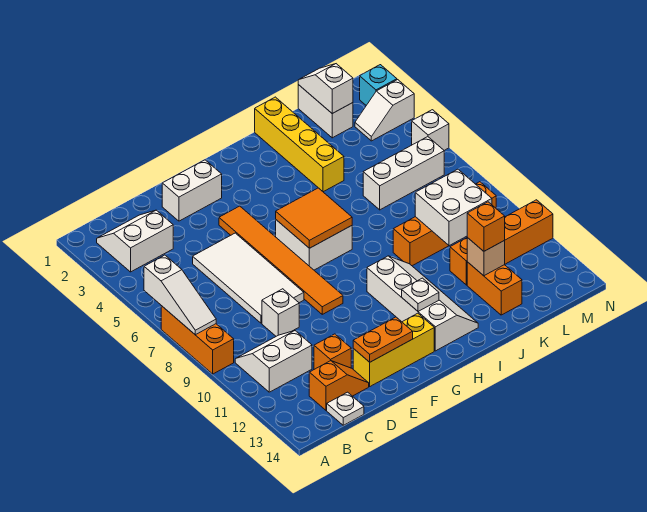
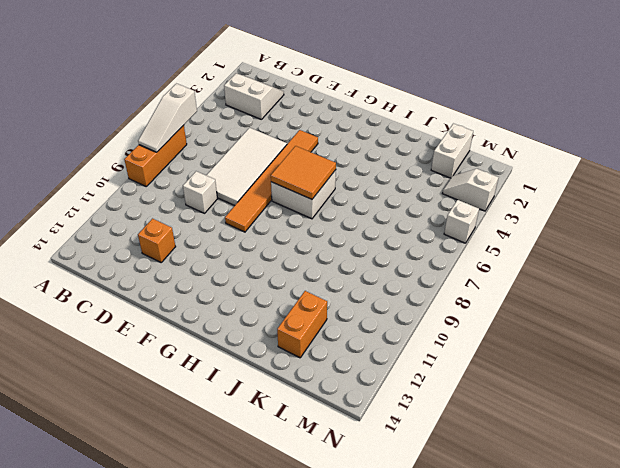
none -> white 2x2 slope [235,331,312,392]
none -> orange 1x2 slope [309,361,369,410]
none -> white 1x1 plate [327,392,364,425]
none -> white 1x2 brick [162,160,222,221]

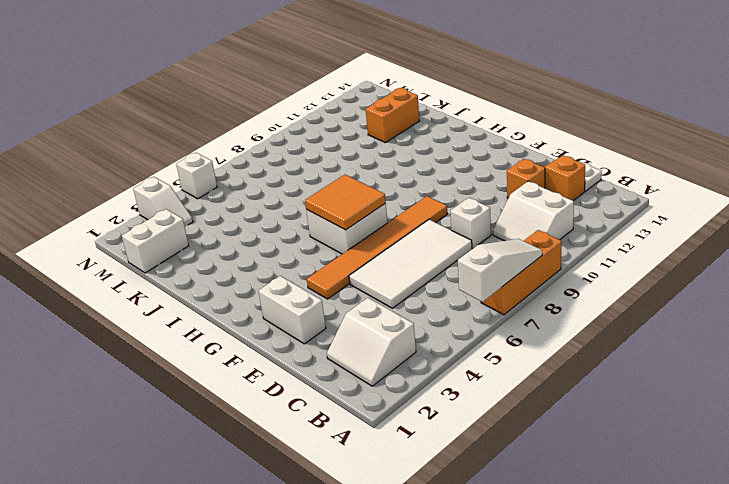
none -> yellow 1x3 brick [353,313,434,386]
none -> white 2x4 slope [367,256,478,351]
none -> yellow 1x4 brick [255,97,344,192]
none -> orange 1x4 brick [393,182,496,266]

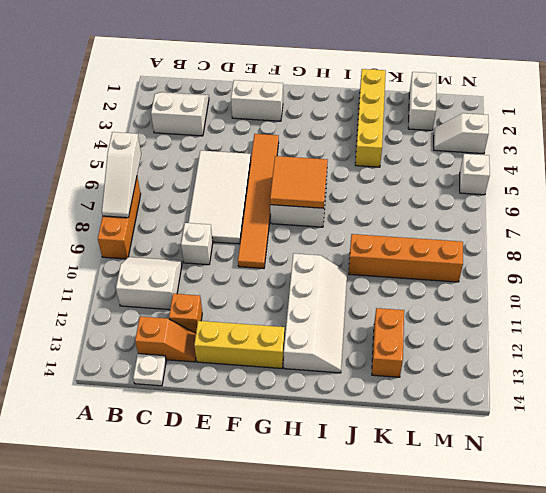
none -> white 1x3 brick [363,137,444,210]
none -> orange 1x4 brick [450,200,553,285]
none -> cyan 1x1 brick [360,65,397,105]
none -> orange 1x2 plate [353,317,413,362]

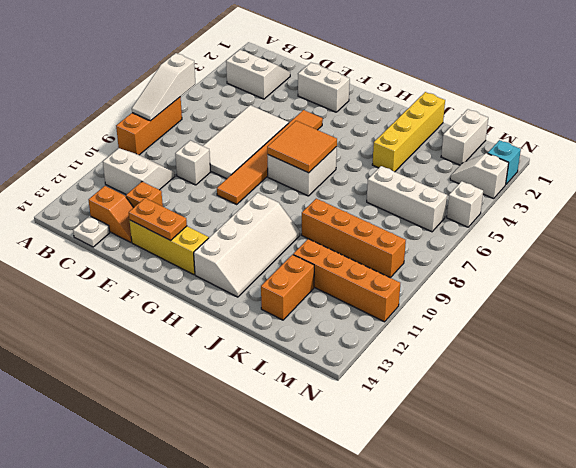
none -> white 1x1 plate [402,278,439,311]
none -> white 2x2 brick [415,169,492,246]
none -> tan 1x1 brick [467,238,505,276]
none -> white 1x2 slope [298,64,353,113]

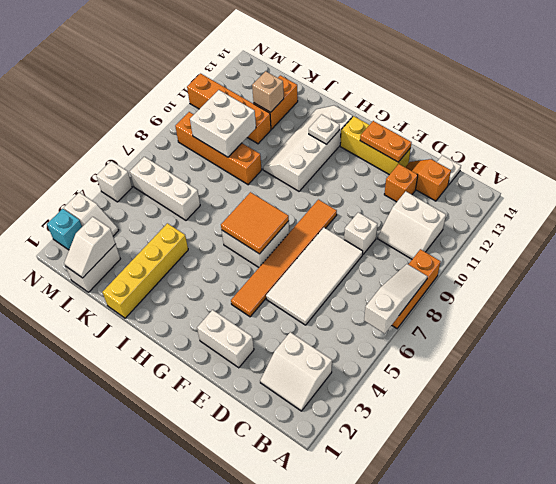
none -> orange 1x1 brick [467,202,505,251]

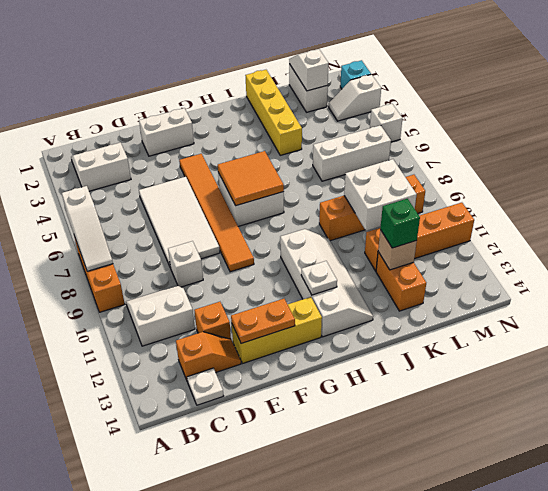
green 1x1 brick [380,199,420,248] -> orange 1x1 brick [467,202,505,251]

